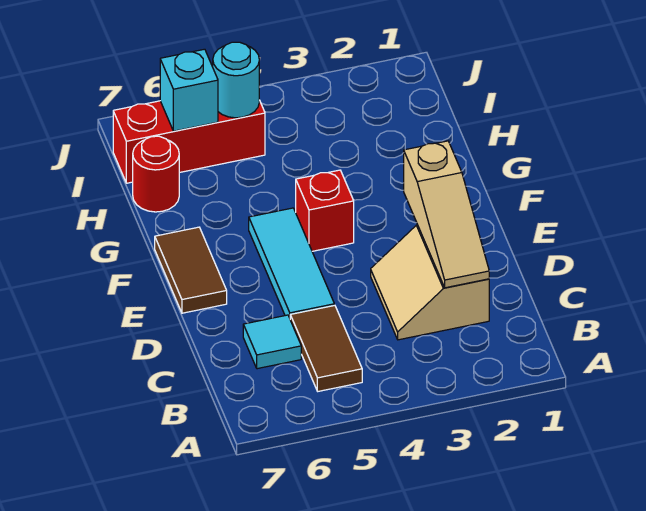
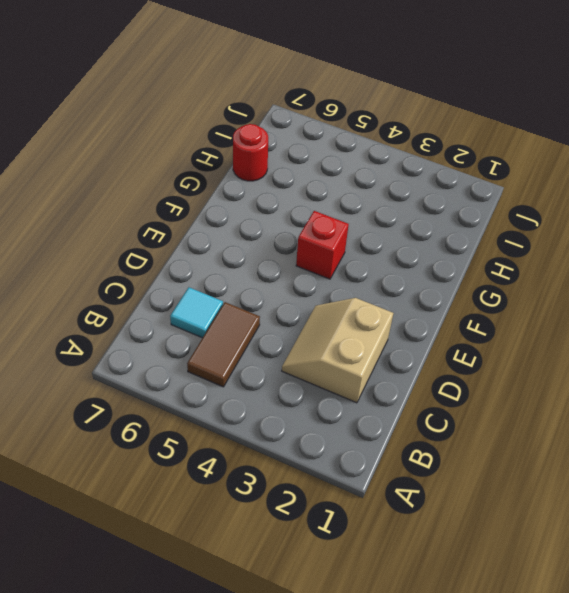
none -> cyan 1x3 tile [249,208,334,318]
none -> brown 1x2 tile [155,227,227,313]

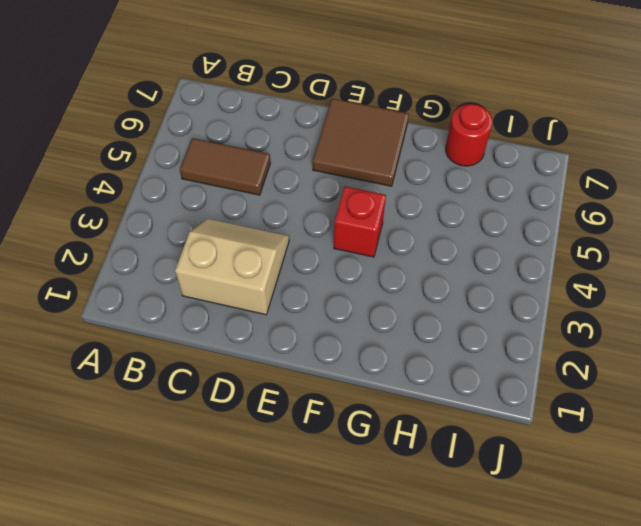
brown 2x2 tile [313,99,409,186] -> brown 1x2 tile [155,227,227,313]
none -> cyan 1x1 tile [243,315,301,369]
none -> cyan 1x3 tile [249,208,334,318]

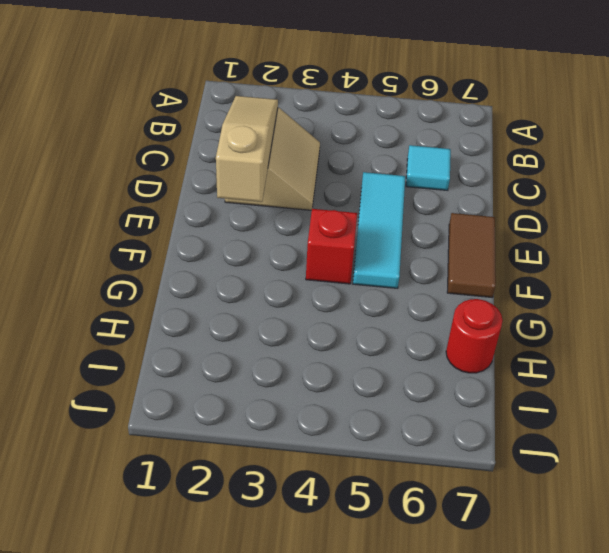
none -> brown 1x2 tile [290,305,362,391]
none -> red 1x3 brick [113,100,265,183]

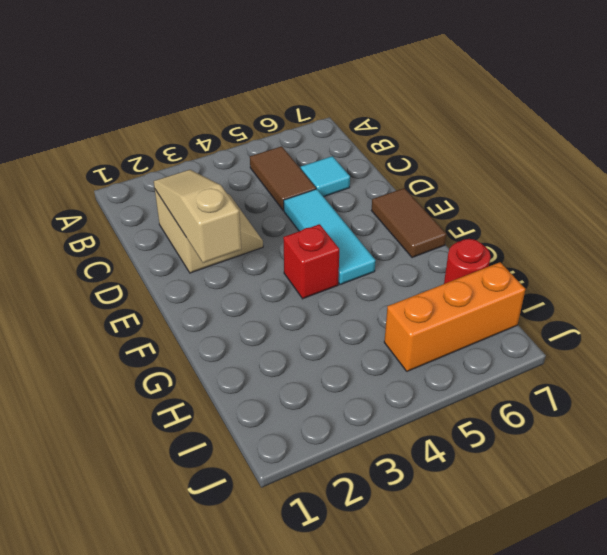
orange 1x3 brick [384,262,525,371] -> red 1x3 brick [113,100,265,183]
none -> cyan 1x1 round brick [213,42,259,118]
none -> cyan 1x1 brick [160,49,218,131]

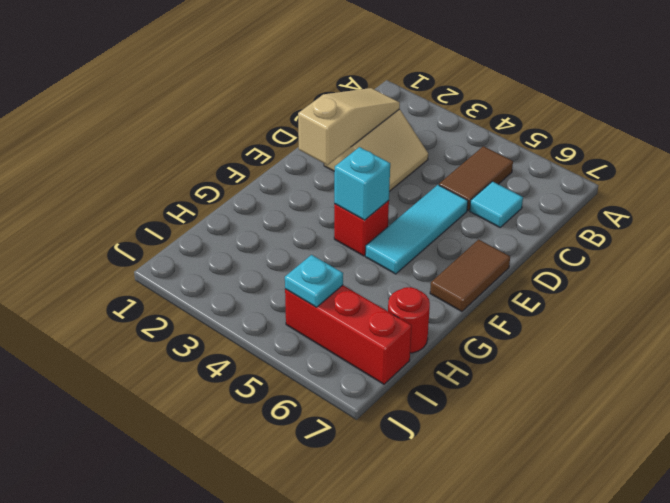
cyan 1x1 brick [334,147,390,220] -> cyan 1x1 brick moved to [160,49,218,131]
cyan 1x1 plate [285,255,343,307] -> cyan 1x1 round brick [213,42,259,118]

